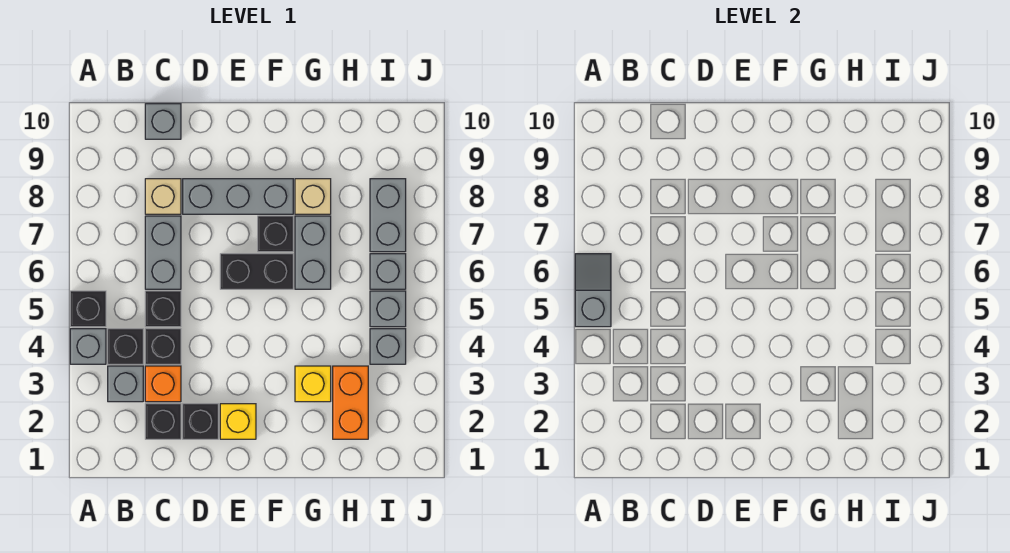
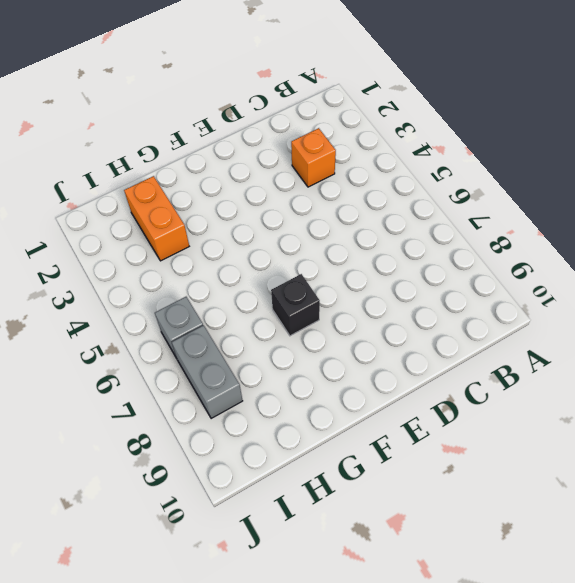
none -> grey 1x1 brick [70,329,106,364]
none -> black 1x1 brick [70,291,106,327]
none -> grey 1x1 brick [108,366,143,402]

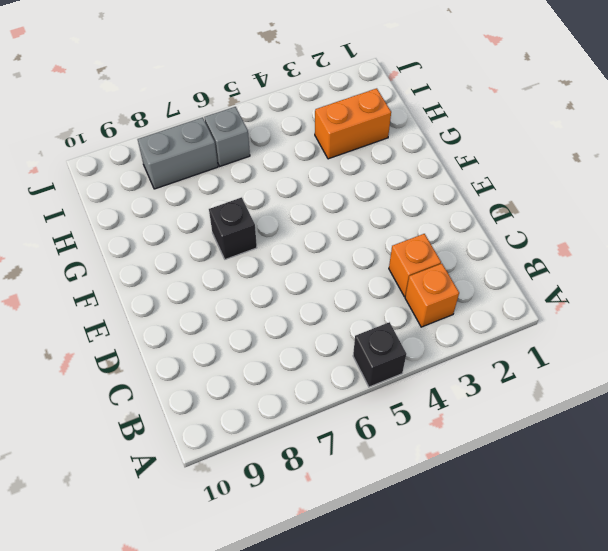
orange 1x1 brick [405,264,459,327] -> grey 1x1 brick [108,366,143,402]
none -> grey 1x1 brick [70,329,106,364]
none -> black 1x1 brick [108,329,143,364]
none -> black 1x1 brick [145,404,181,439]

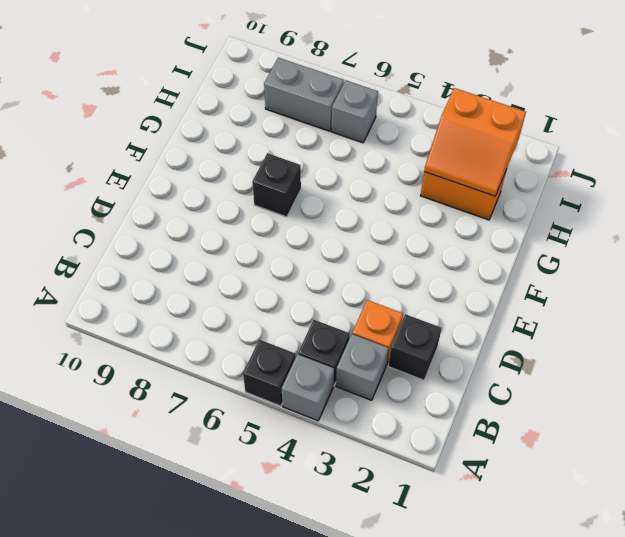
orange 2x2 slope [424,88,526,196] -> none
none -> black 1x1 brick [145,329,181,364]
none -> black 1x1 brick [145,291,181,327]
none -> grey 1x2 brick [145,216,181,289]

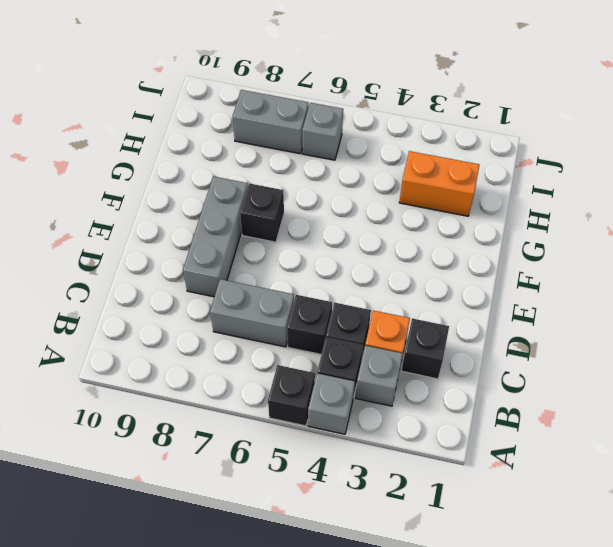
none -> tan 1x1 brick [145,179,181,214]
none -> grey 1x1 brick [145,104,181,139]
none -> black 1x1 brick [183,404,218,439]

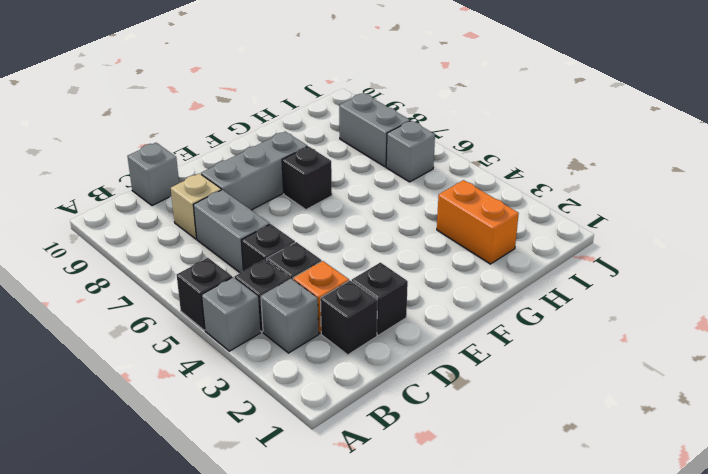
none -> yellow 1x1 brick [220,404,256,439]
none -> black 1x2 brick [220,254,293,289]
none -> yellow 1x1 brick [295,366,331,402]

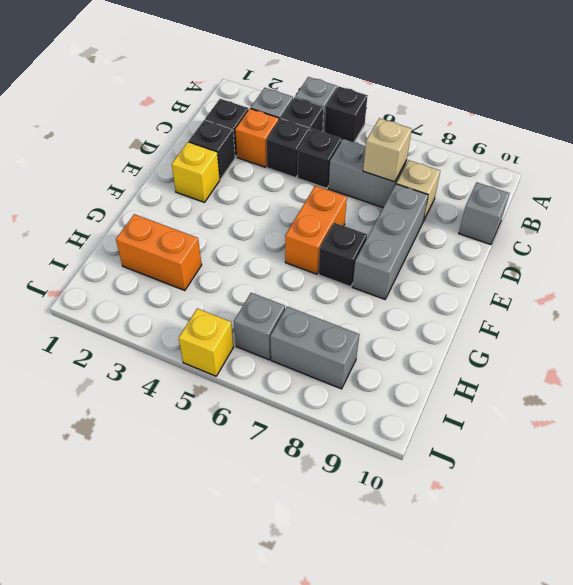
tan 1x1 brick [363,118,412,182] -> tan 1x1 brick moved to [295,179,331,214]
orange 1x2 brick [285,186,347,274] -> black 1x2 brick [220,254,293,289]
yellow 1x1 brick [179,309,233,376] -> yellow 1x1 brick moved to [295,366,331,402]
none -> grey 1x2 brick [295,216,331,289]
none -> grey 1x1 brick [370,329,406,364]
none -> grey 1x1 brick [370,291,406,327]

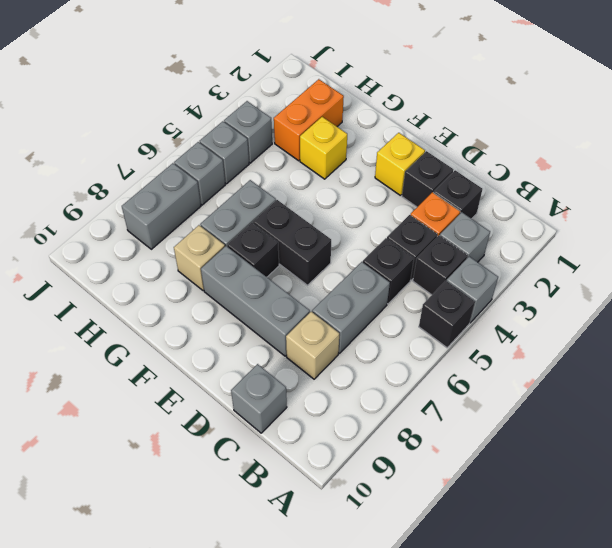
none -> grey 1x2 slope [575,254,611,327]

